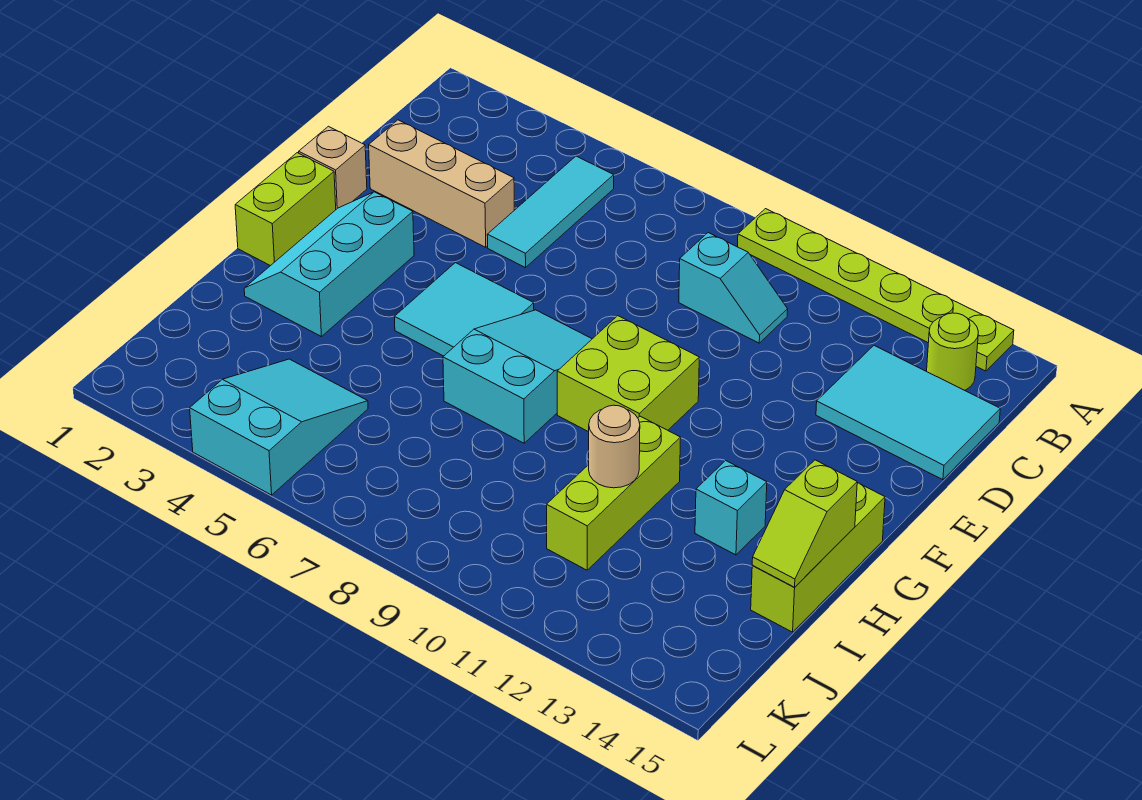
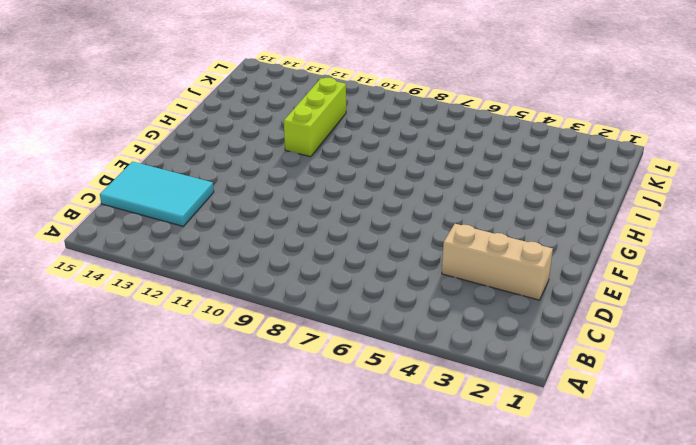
none -> lime 1x6 plate [738,209,1014,371]
none -> cyan 1x3 tile [487,156,614,268]
none -> lime 1x1 round brick [927,313,978,390]

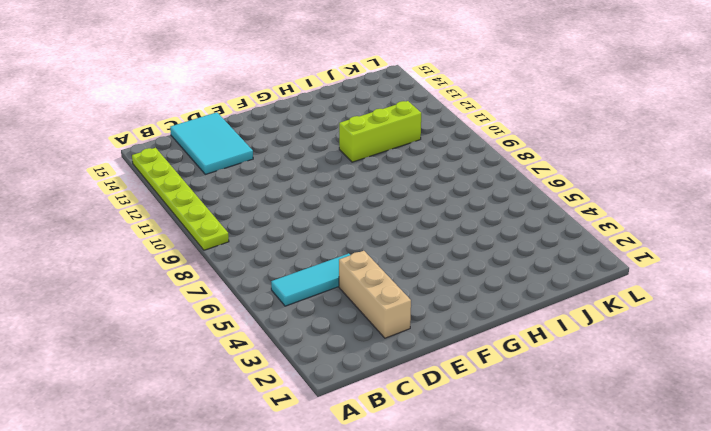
none -> lime 1x1 round brick [927,313,978,390]
none -> cyan 1x2 slope [679,233,788,343]
none -> tan 1x1 brick [299,126,367,209]

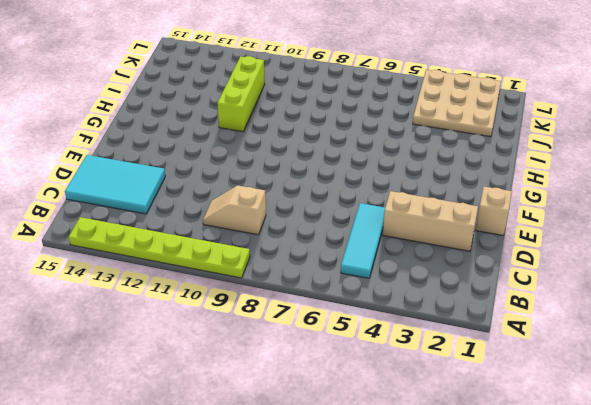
tan 1x2 slope [203,185,266,235] -> cyan 1x2 slope [679,233,788,343]
tan 3x3 plate [413,70,501,137] -> cyan 2x3 slope [190,359,368,495]
none -> lime 1x1 round brick [927,313,978,390]
none -> lime 1x2 brick [235,153,336,266]
none -> cyan 2x3 slope [244,192,414,337]

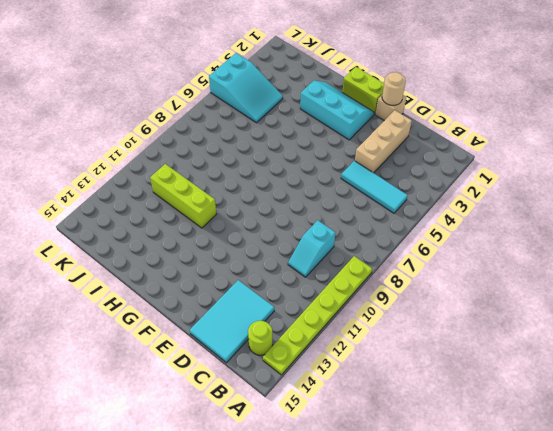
tan 1x1 round brick [382,72,406,105] -> tan 1x1 round brick moved to [589,405,640,488]
none -> cyan 2x2 tile [394,263,534,356]
none -> cyan 2x3 slope [443,310,592,443]
none -> lime 2x2 brick [557,316,699,432]

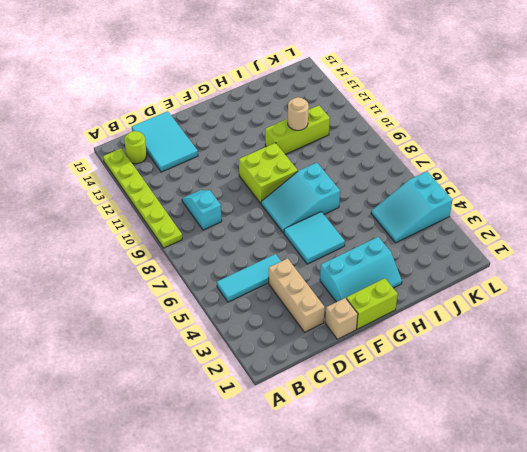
none -> lime 1x3 brick [751,483,885,632]
none -> cyan 1x1 brick [695,461,767,555]
none -> lime 1x2 slope [752,460,857,587]

